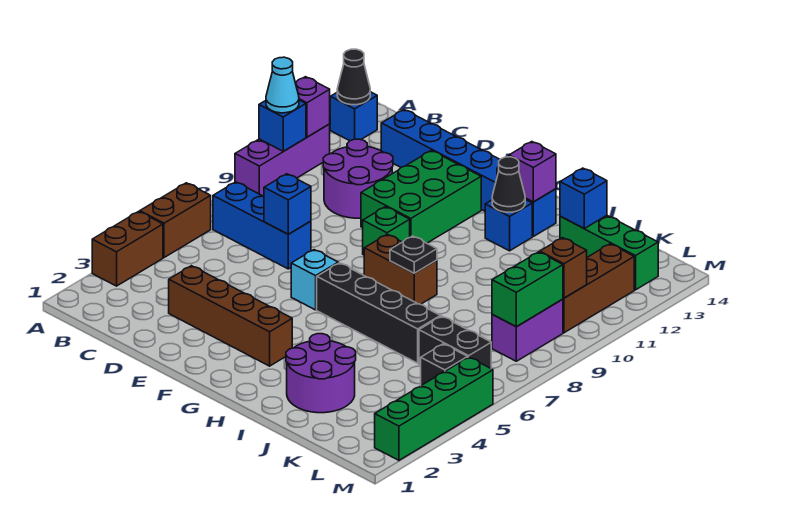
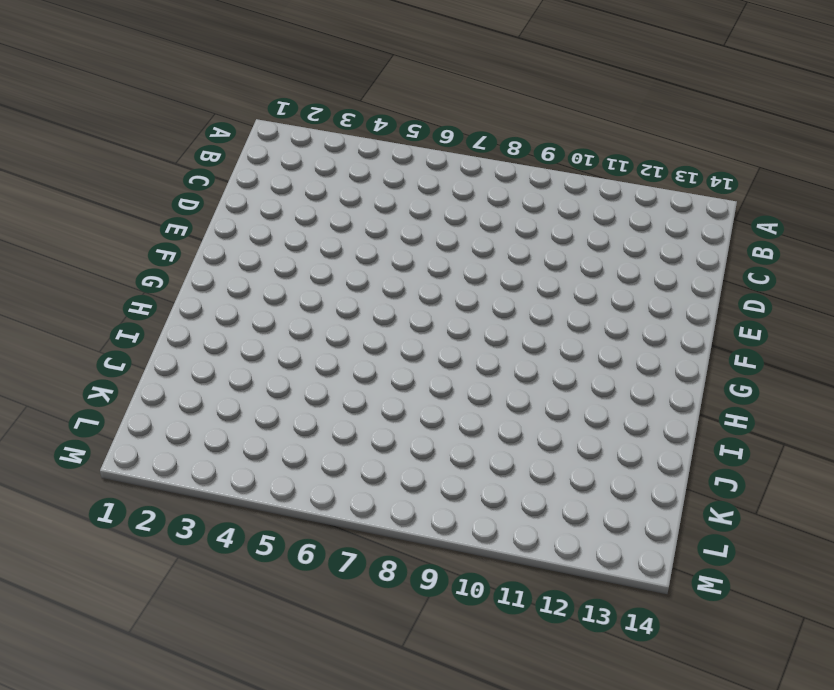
none -> brown 1x2 brick [92,211,163,286]
none -> brown 1x2 brick [140,183,211,258]
none -> purple 1x3 brick [235,124,330,196]
none -> blue 1x1 brick [330,92,377,141]

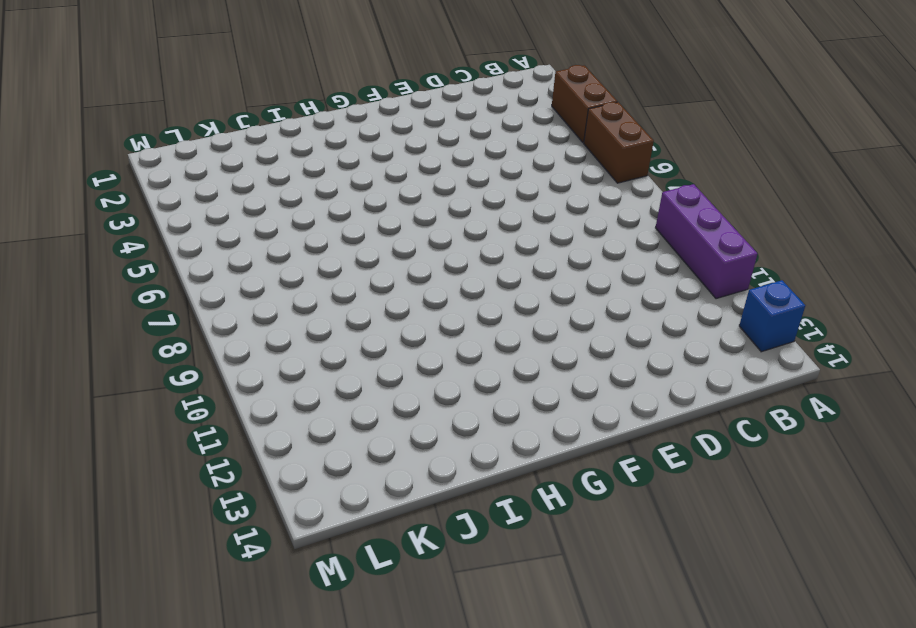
none -> blue 1x3 brick [213,182,311,269]
none -> purple 2x2 round brick [323,139,393,218]
none -> blue 1x6 brick [381,110,556,236]
none -> brown 1x4 brick [169,266,292,366]

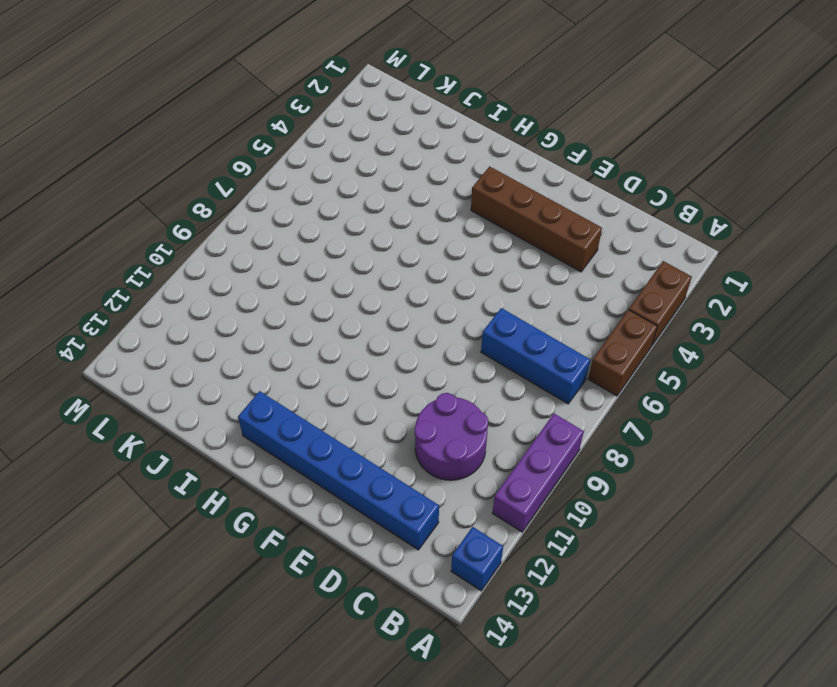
none -> green 2x3 brick [361,150,481,243]
none -> cyan 1x1 brick [291,250,338,310]
none -> green 1x1 brick [363,207,410,255]
none -> black 1x4 brick [317,263,440,363]

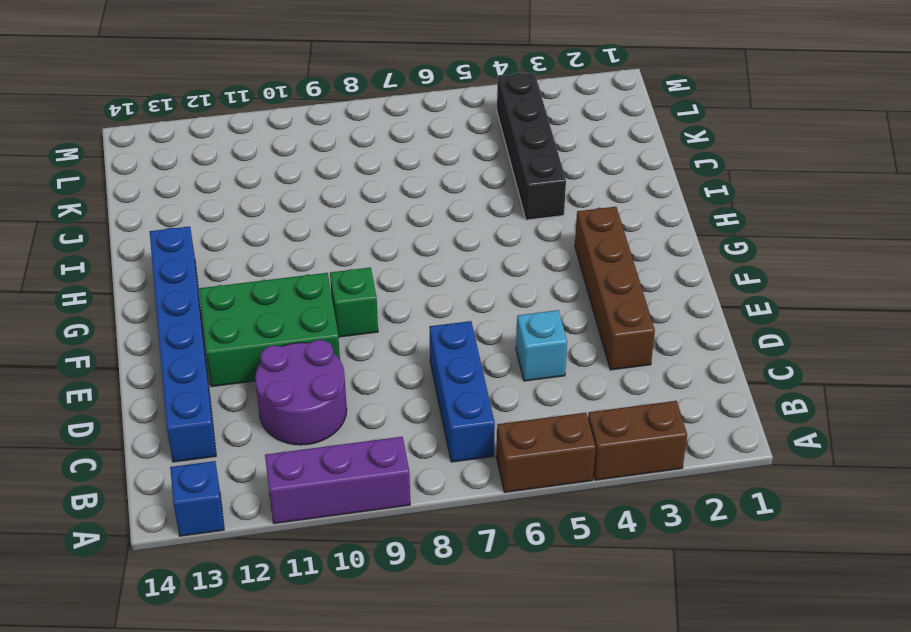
cyan 1x1 brick [516,310,567,381] -> cyan 1x1 brick moved to [291,250,338,310]
black 1x4 brick [497,73,566,220] -> black 1x4 brick moved to [317,263,440,363]
none -> brown 1x2 brick [364,234,437,304]
none -> blue 1x1 brick [485,200,532,251]
none -> purple 2x2 round brick [286,334,356,413]
none -> green 1x3 brick [560,215,658,290]

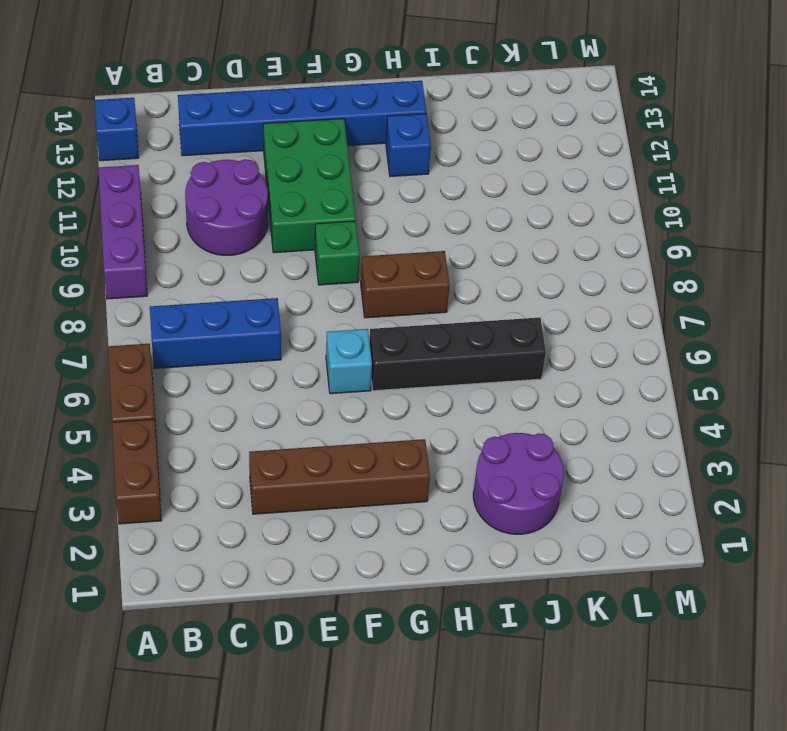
none -> green 1x3 brick [560,215,658,290]
none -> black 1x2 brick [419,316,491,368]
none -> black 1x1 brick [421,344,468,385]
none -> purple 1x2 brick [492,299,563,361]

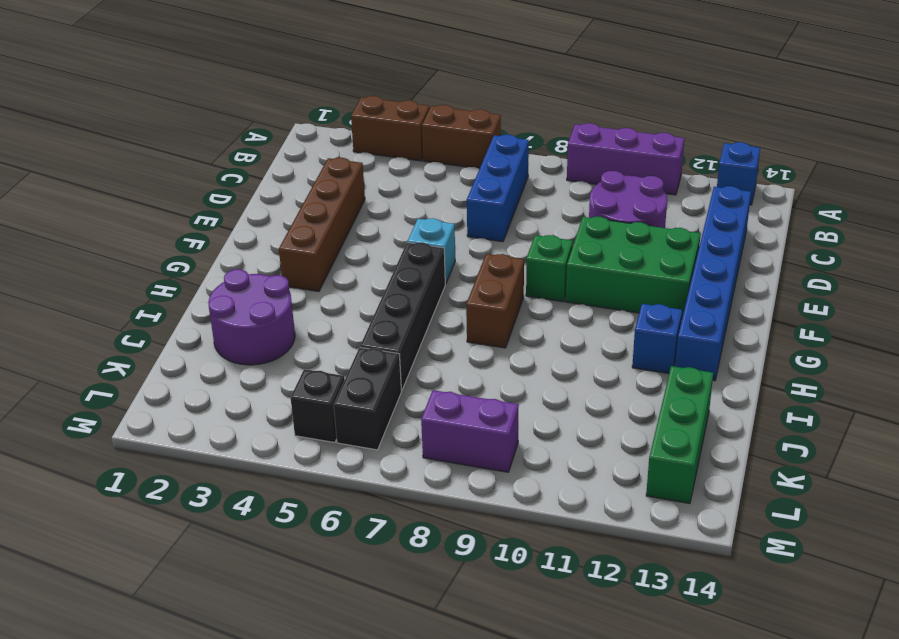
none -> brown 1x3 brick [563,244,634,333]
none -> green 1x4 brick [375,357,493,460]
none -> blue 1x1 brick [259,100,306,151]
none -> purple 1x1 brick [296,77,330,137]

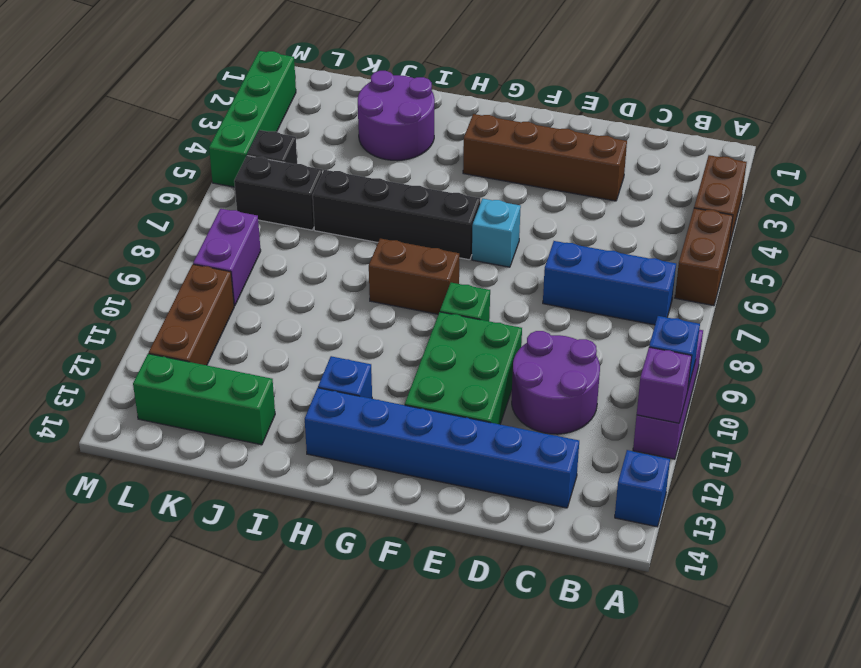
none -> black 1x1 cone [337,49,370,105]
none -> blue 1x1 brick [264,174,311,234]
none -> black 1x1 plate [390,236,437,273]
none -> black 1x1 cone [492,157,525,212]

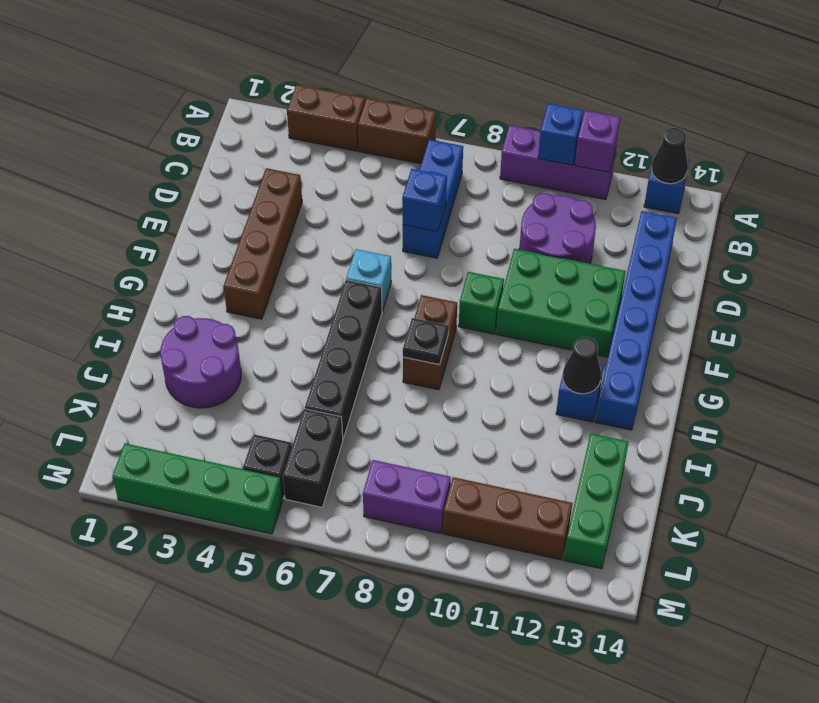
none -> purple 1x1 brick [509,142,556,202]
none -> blue 1x1 brick [560,168,607,228]
none -> green 1x2 brick [492,252,563,327]
none -> brown 1x1 brick [540,238,587,298]

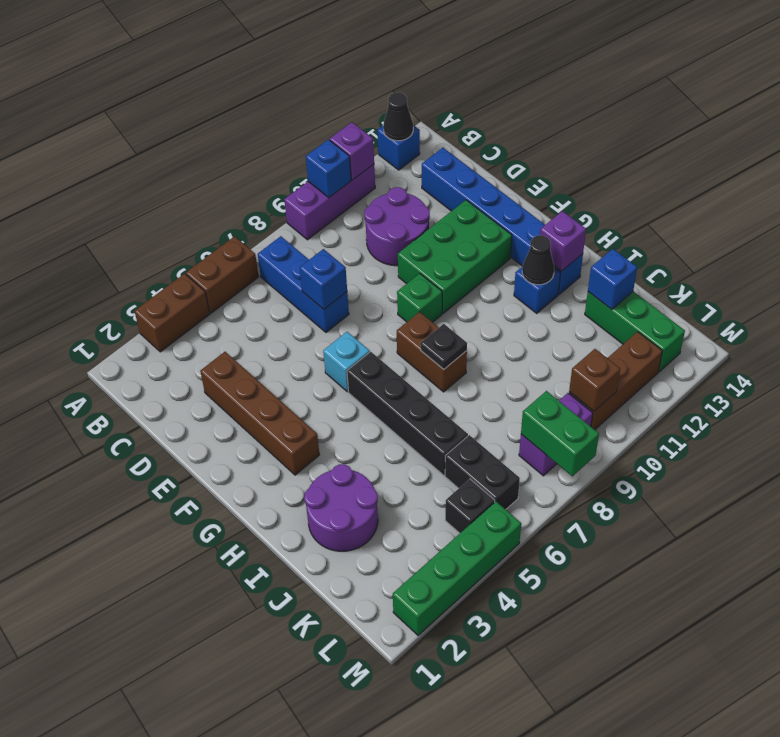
green 1x2 brick [521,391,599,476] -> green 1x2 brick turned to [492,252,563,327]
none -> cyan 1x1 cone [266,57,299,113]

